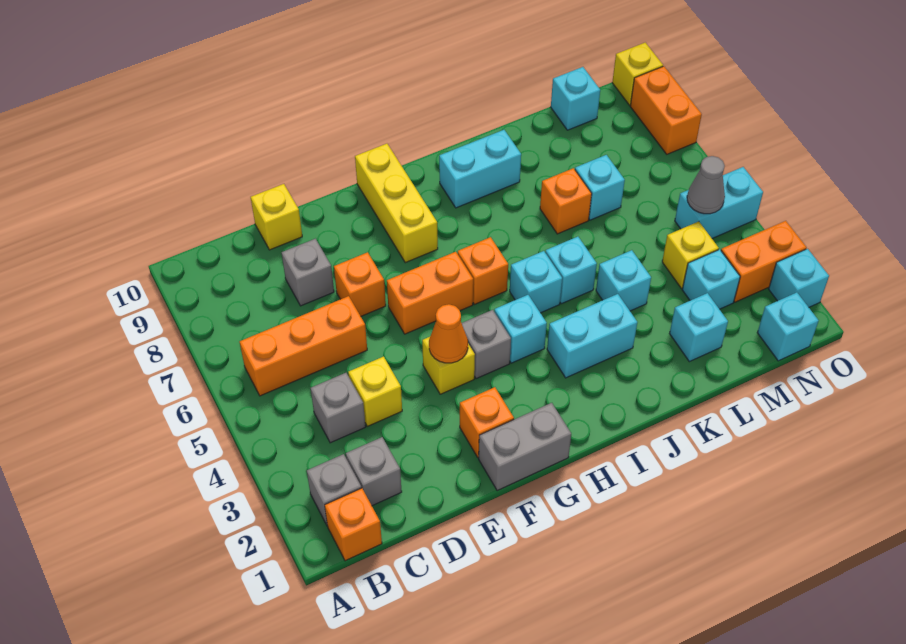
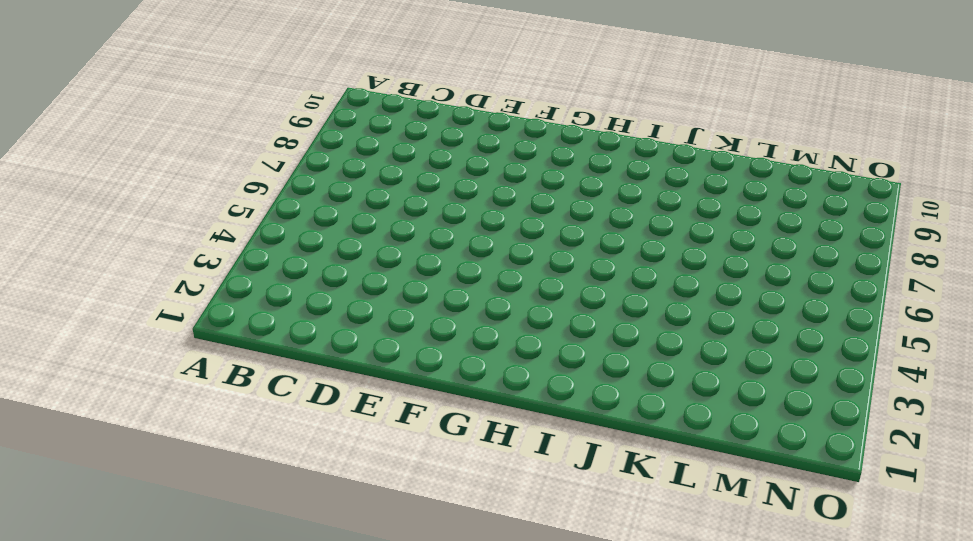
none -> orange 1x1 brick [325,488,382,561]
none -> grey 1x1 brick [307,454,361,526]
none -> orange 1x3 brick [240,296,367,396]
none -> grey 1x1 brick [346,437,402,506]

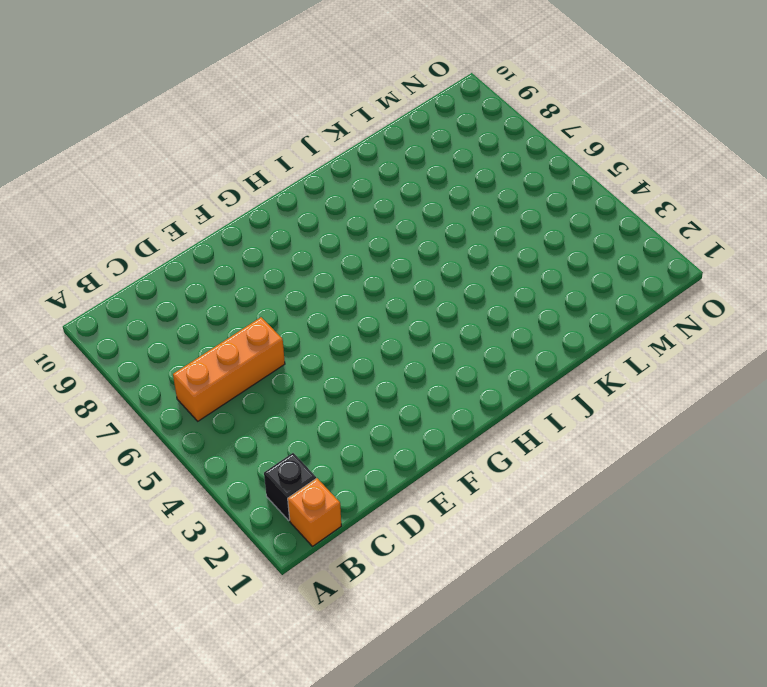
black 1x1 brick [264,453,316,520] -> grey 1x1 brick [307,454,361,526]
none -> grey 1x1 brick [346,437,402,506]
none -> grey 1x1 brick [311,373,366,443]
none -> yellow 1x1 brick [348,356,402,426]
none -> grey 1x1 brick [282,239,334,306]

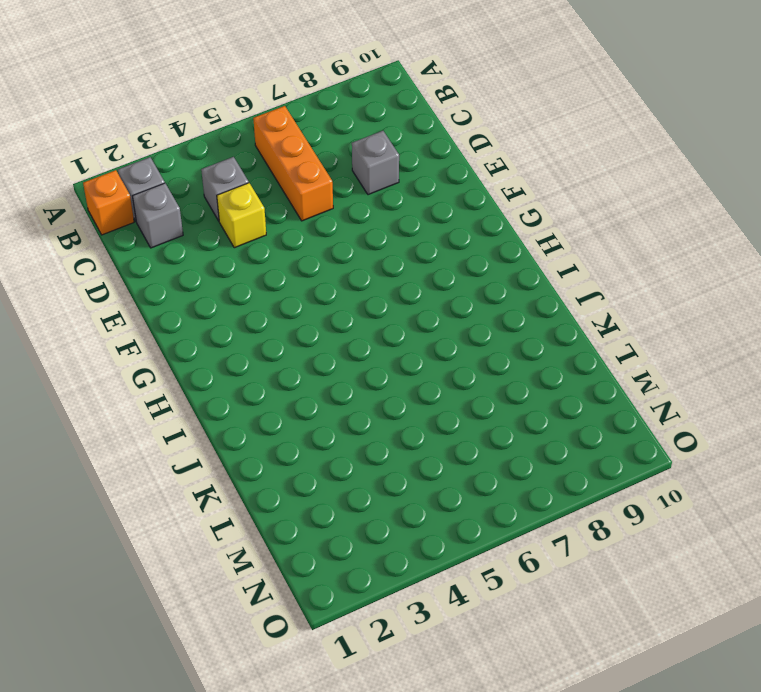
none -> yellow 1x1 brick [251,184,302,250]
none -> orange 1x1 brick [334,252,386,316]
none -> grey 1x2 brick [479,403,571,491]
none -> orange 1x1 brick [460,387,514,457]

